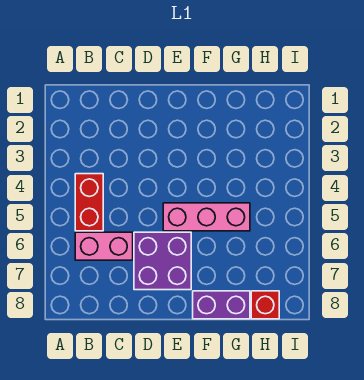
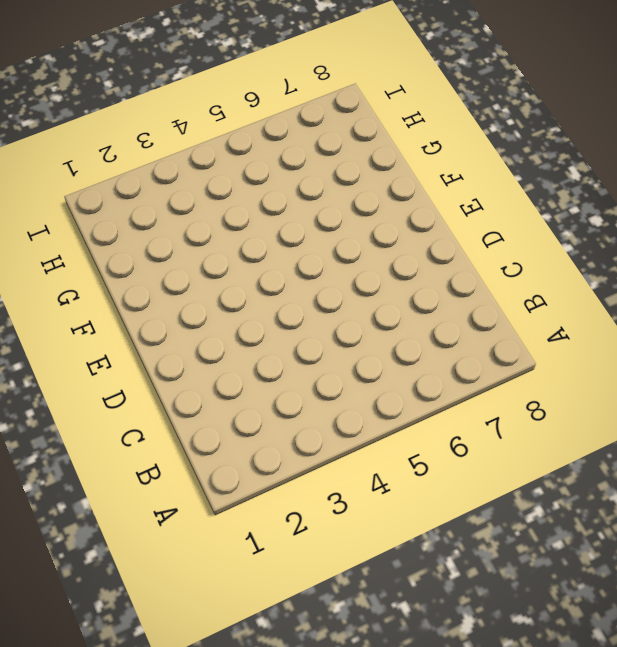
none -> red 1x2 brick [75,174,103,231]
none -> pink 1x2 brick [75,232,133,260]

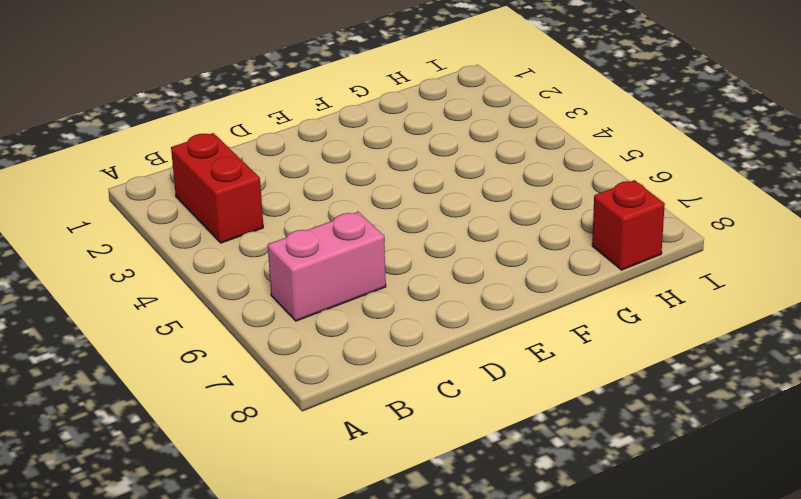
red 1x2 brick [171,133,263,243] -> red 1x2 brick moved to [75,174,103,231]
none -> purple 2x2 brick [134,232,191,290]
none -> pink 1x3 brick [163,203,250,231]

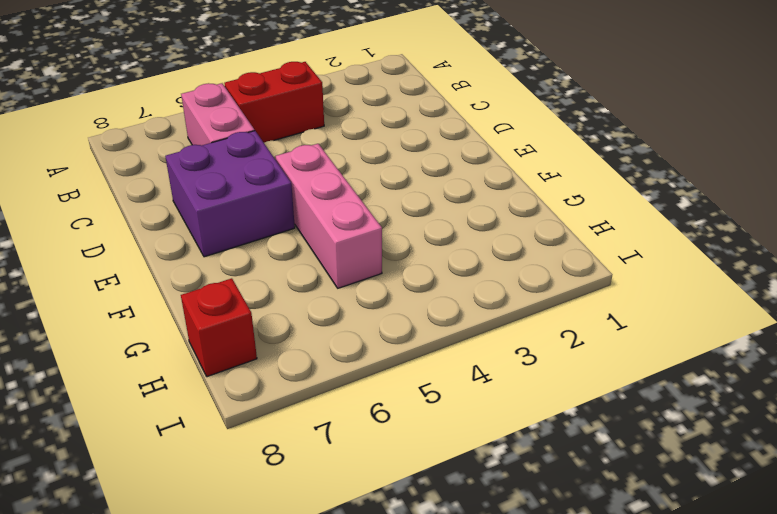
none -> purple 1x2 brick [193,291,250,319]

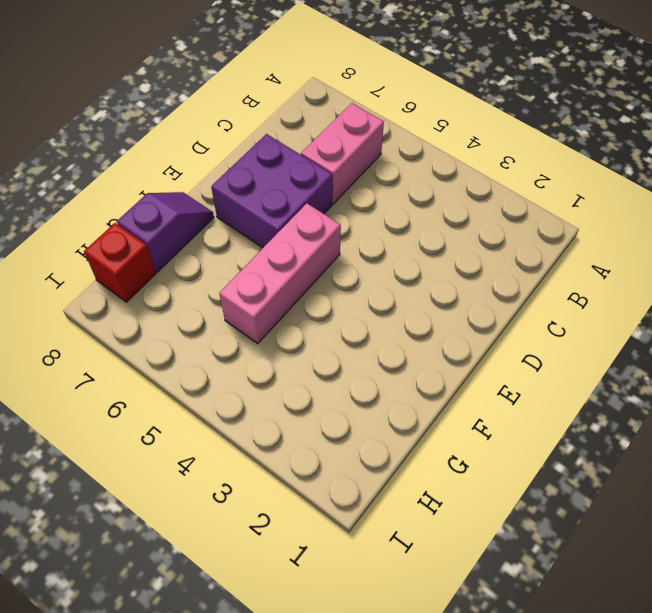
purple 1x2 slope [117,192,214,272] -> purple 1x2 brick [193,291,250,319]
none -> red 1x2 brick [75,174,103,231]

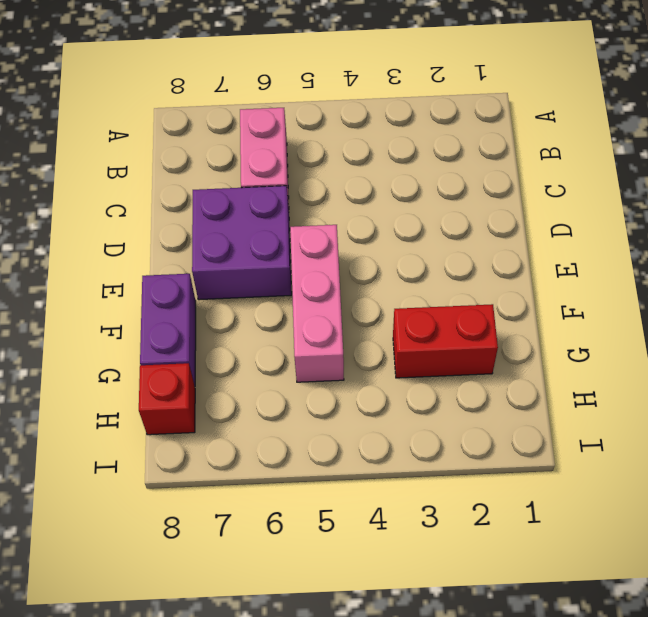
red 1x2 brick [393,304,498,378] -> red 1x2 brick moved to [75,174,103,231]

